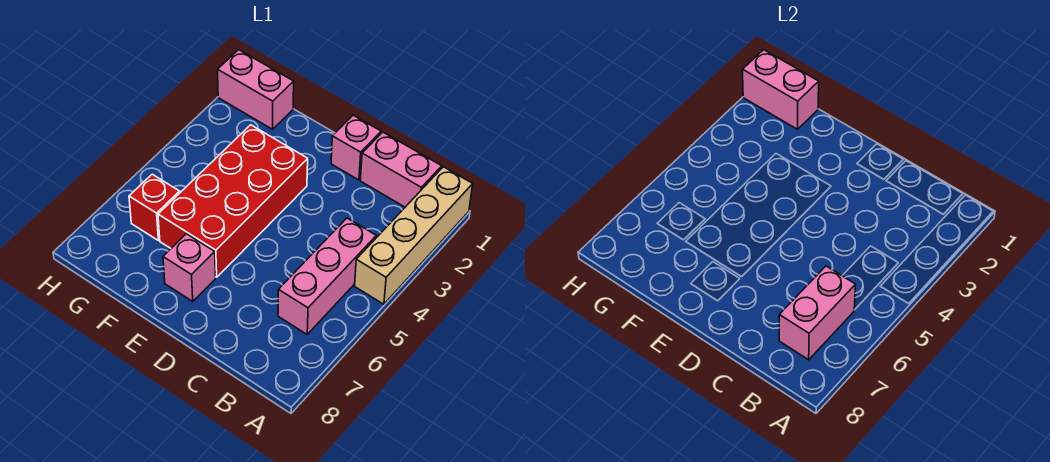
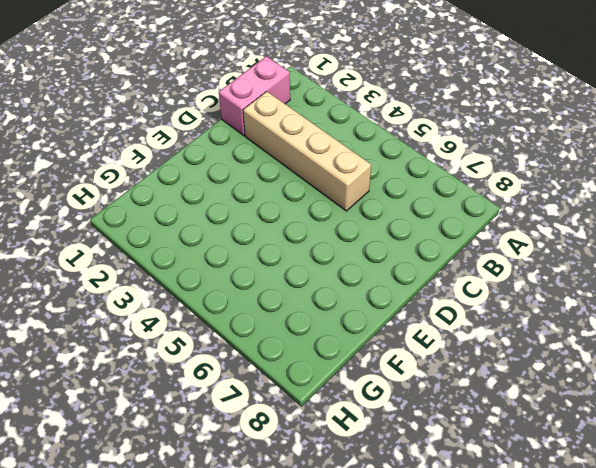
tan 1x4 brick [243,91,371,211] -> tan 1x4 brick moved to [355,167,473,304]
none -> pink 1x3 brick [278,218,376,334]
none -> pink 1x1 brick [331,115,381,180]

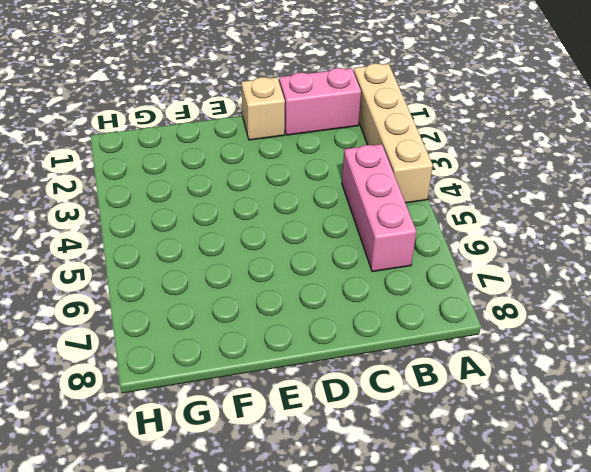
tan 1x1 brick [241,77,285,140] -> pink 1x1 brick [331,115,381,180]
none -> red 2x4 brick [158,125,308,277]
none -> pink 1x1 brick [163,234,216,302]

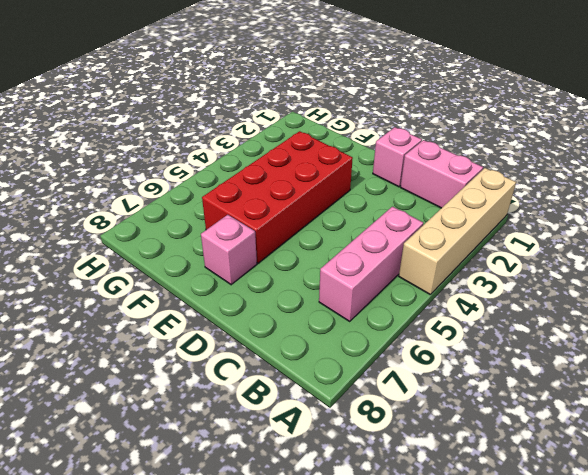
none -> pink 1x2 brick [218,50,294,129]
none -> red 1x1 brick [129,174,180,241]

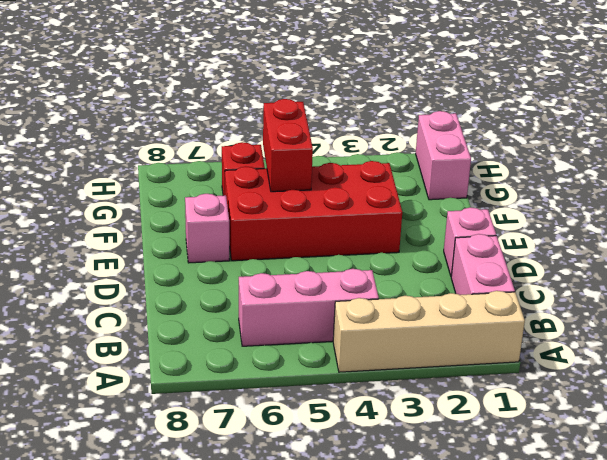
red 1x2 brick [263,99,313,192] -> none
none -> pink 1x2 brick [779,266,856,360]
none -> pink 1x2 brick [743,50,819,129]

